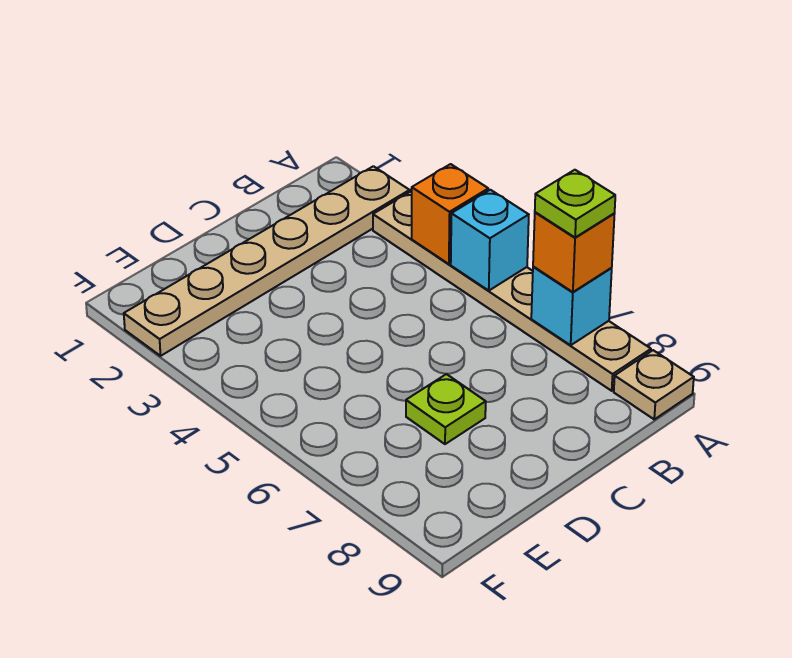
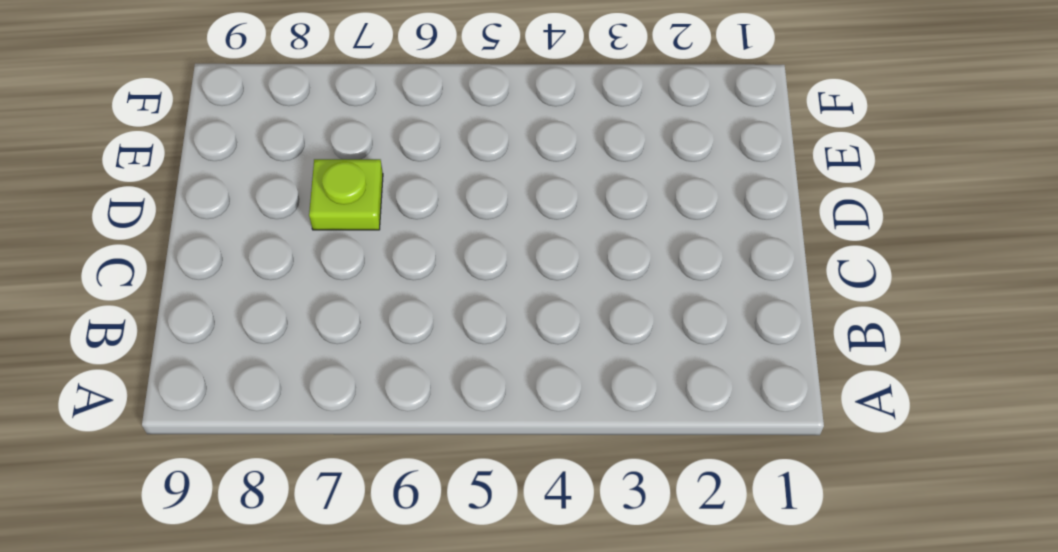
none -> tan 1x6 plate [124,166,410,356]
none -> tan 1x6 plate [373,191,651,391]

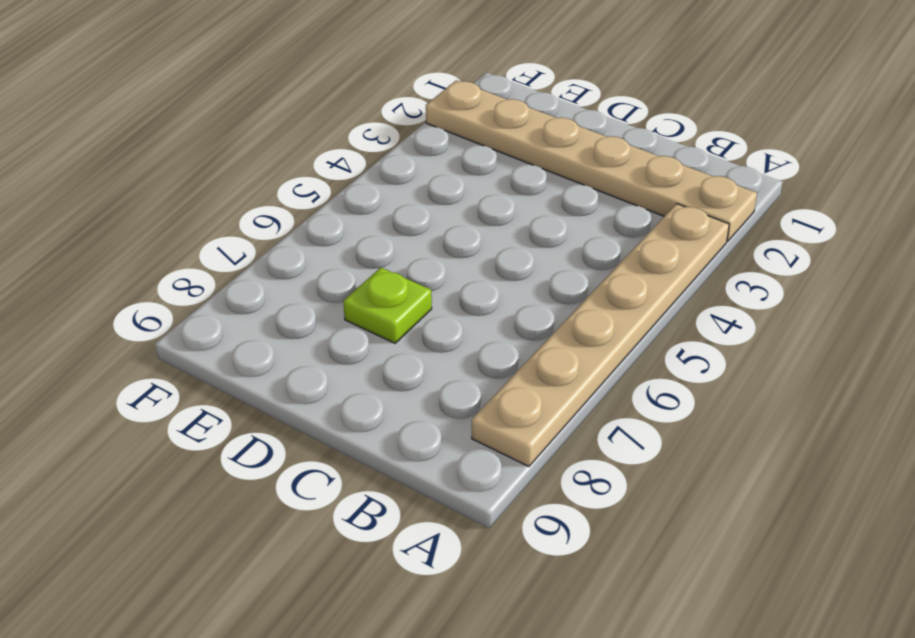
none -> tan 1x1 plate [614,350,694,419]
none -> orange 1x1 brick [412,164,488,264]

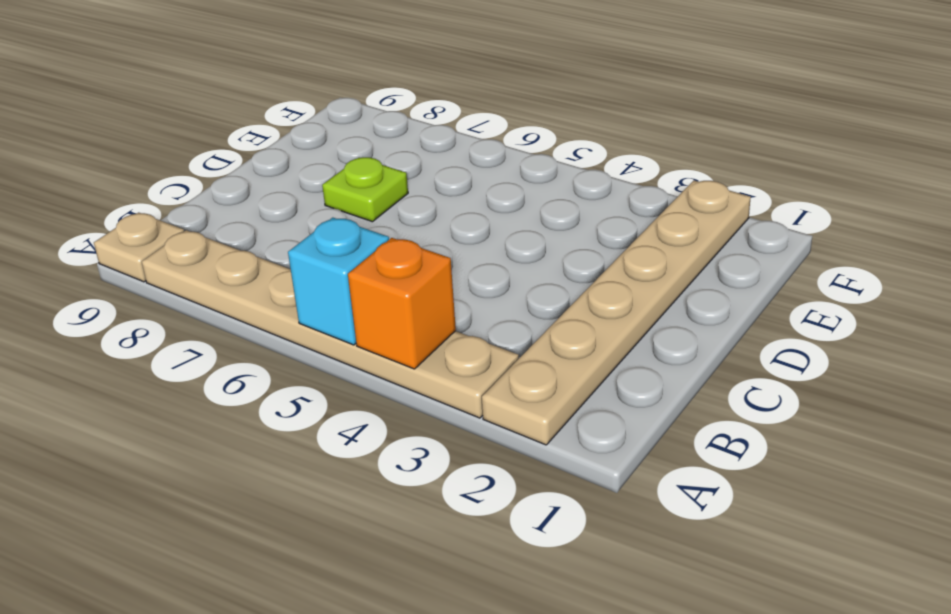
none -> cyan 1x1 brick [531,267,612,345]
none -> orange 1x1 brick [533,212,614,292]

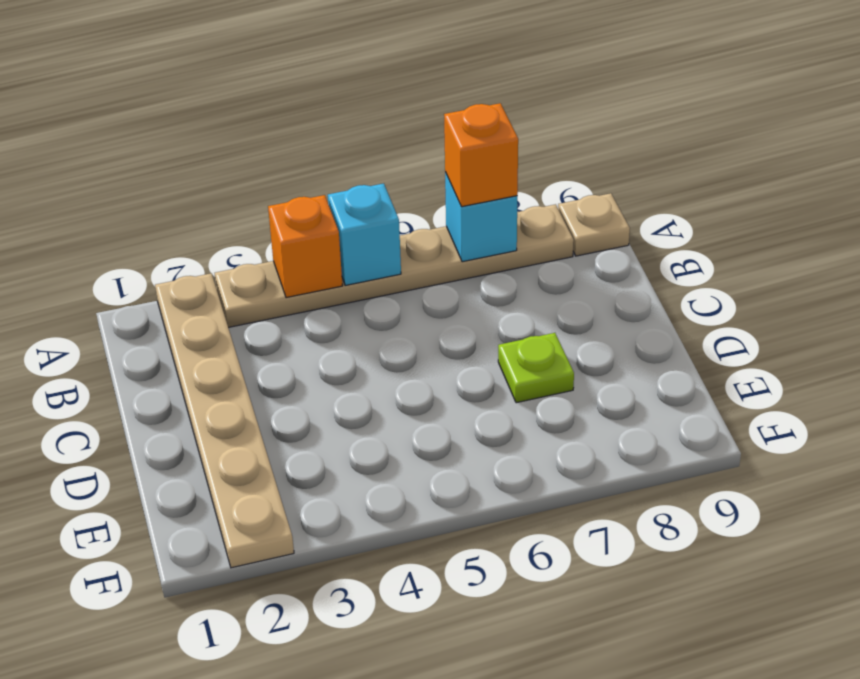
none -> lime 1x1 plate [535,170,615,238]

